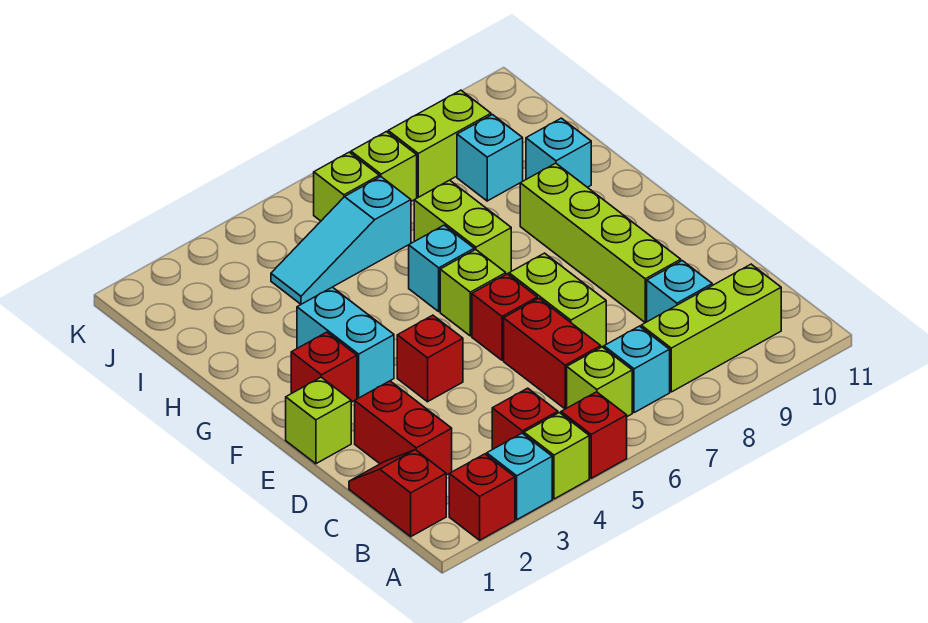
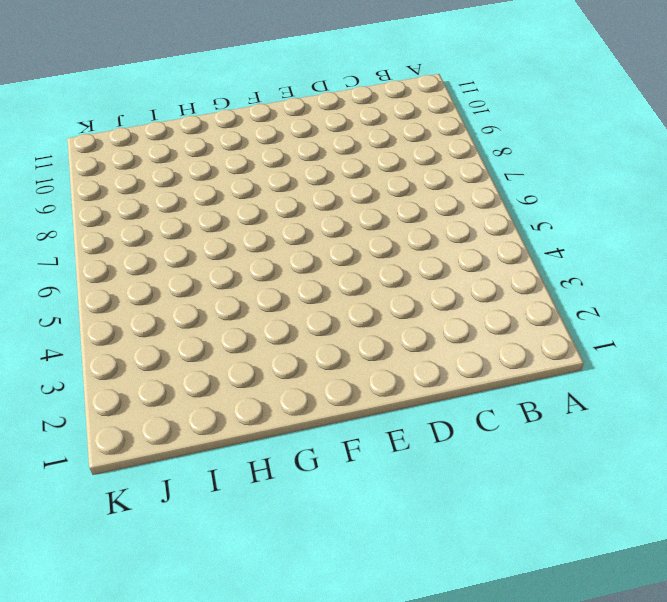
none -> red 1x1 brick [449,454,515,540]
none -> cyan 1x1 brick [487,433,552,520]
none -> lime 1x1 brick [524,413,589,499]

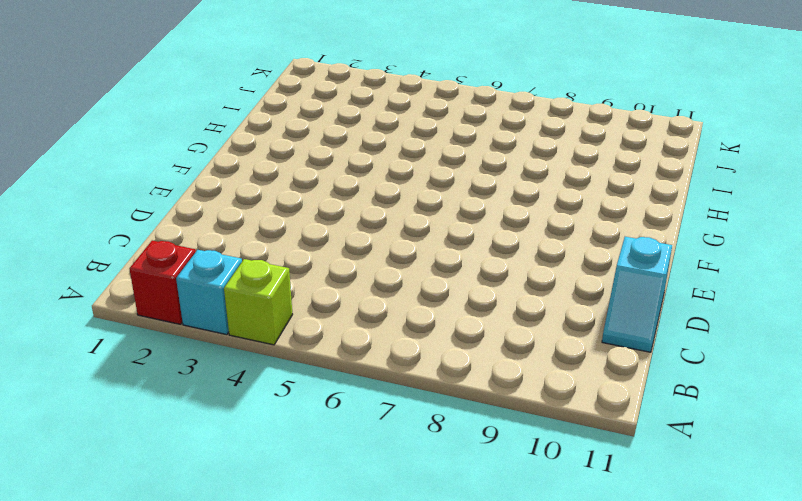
cyan 1x2 slope [602,237,672,352] -> none
none -> red 1x1 brick [561,392,627,478]
none -> red 1x2 slope [349,450,446,537]
none -> red 1x1 brick [492,388,558,449]

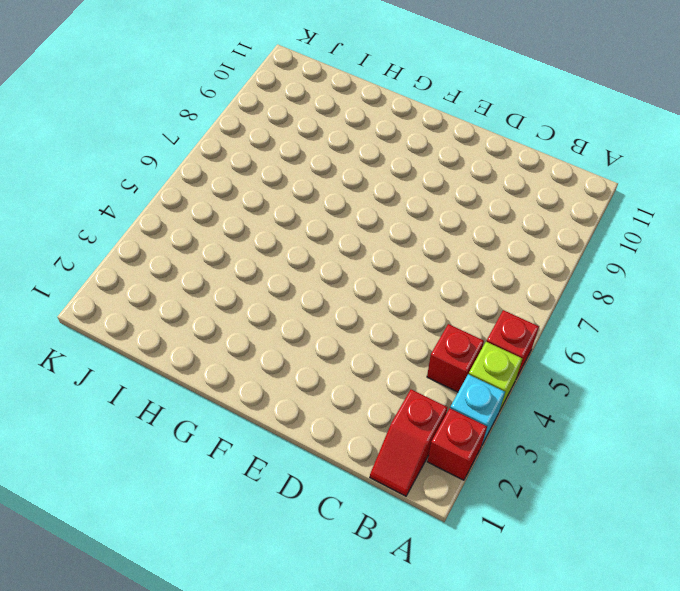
red 1x2 slope [370,390,448,496] -> red 1x2 slope turned to [349,450,446,537]
none -> lime 1x1 brick [567,347,632,417]
none -> cyan 1x1 brick [604,326,670,413]
none -> lime 1x3 brick [641,264,781,392]

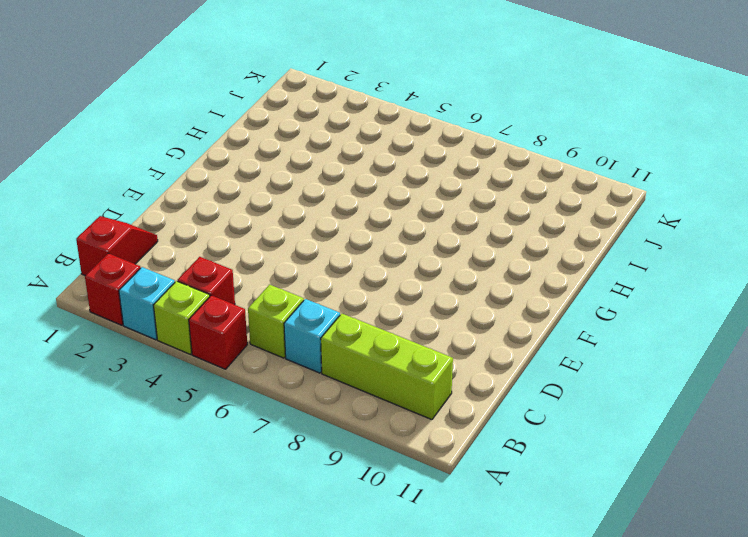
none -> red 1x2 brick [355,381,452,475]
none -> red 1x2 brick [504,298,601,409]
none -> cyan 1x1 brick [647,261,712,322]

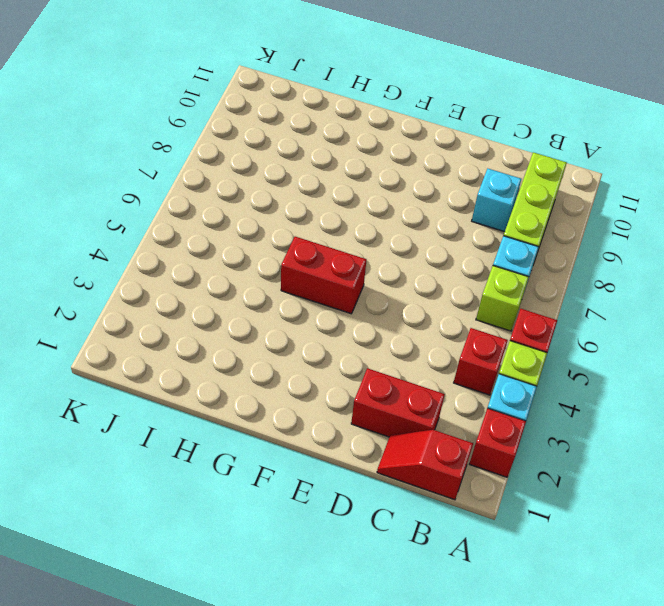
red 1x2 brick [281,237,367,314] -> red 1x2 brick moved to [504,298,601,409]
none -> lime 1x2 brick [509,253,606,347]
none -> lime 1x4 brick [520,163,681,323]
none -> lime 1x1 brick [286,377,351,464]

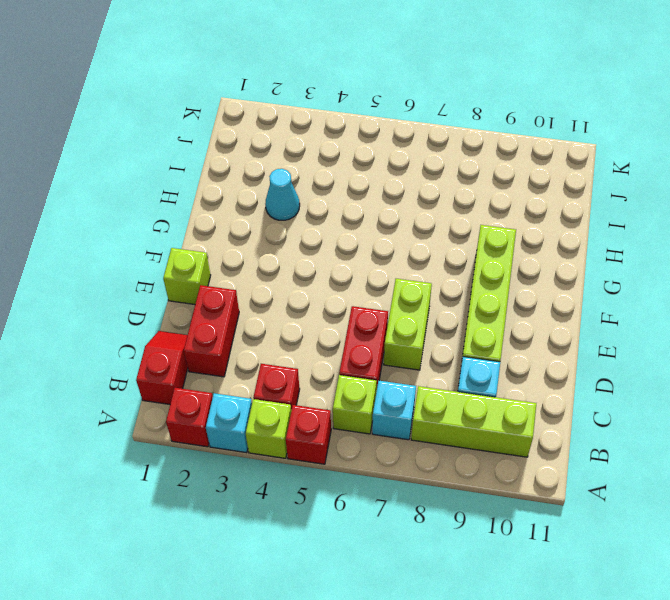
cyan 1x1 cone [265,169,300,220] -> none
none -> red 1x1 brick [397,315,463,402]
none -> red 1x1 brick [472,274,537,360]
none -> red 1x1 brick [291,332,357,402]

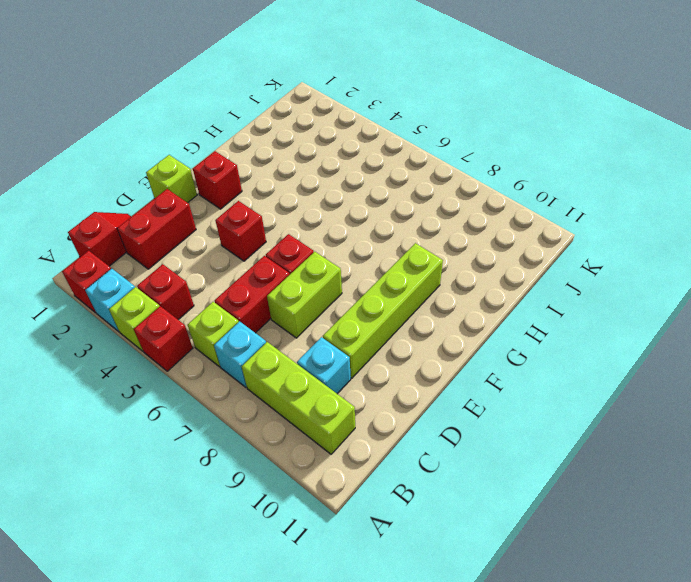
none -> cyan 1x2 brick [297,287,394,398]
none -> lime 1x1 brick [440,250,506,336]
none -> cyan 1x1 brick [409,225,474,311]

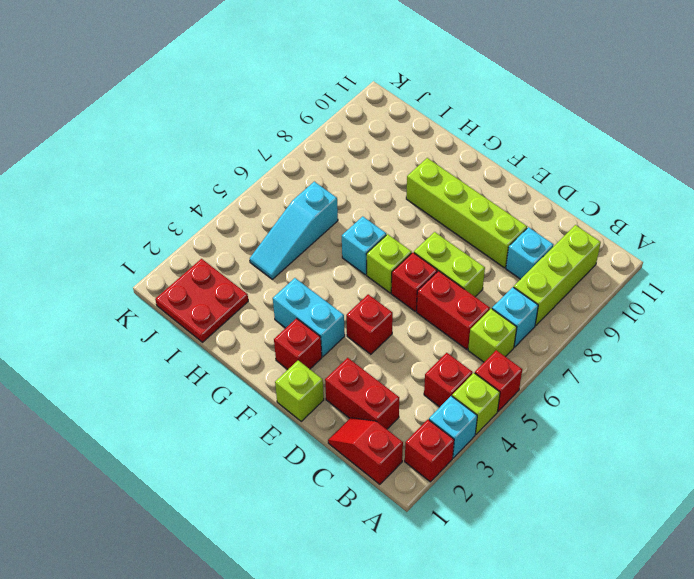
red 2x2 plate [155,259,248,342] -> none
none -> lime 1x2 brick [414,180,511,274]
none -> cyan 1x1 brick [526,118,591,187]
none -> cyan 1x1 brick [457,115,523,201]

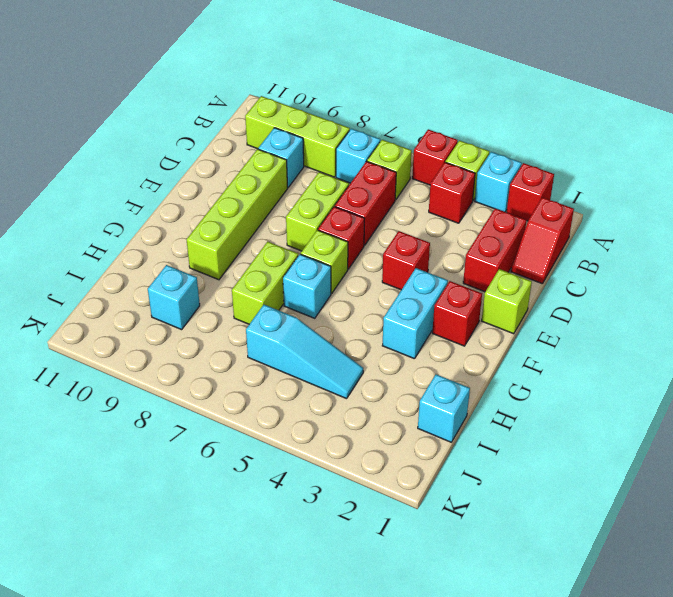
cyan 1x1 brick [418,374,470,442] -> cyan 1x1 brick moved to [526,118,591,187]
none -> lime 1x1 brick [314,152,379,221]
none -> lime 1x1 brick [351,132,417,201]
none -> lime 1x2 brick [388,90,491,197]

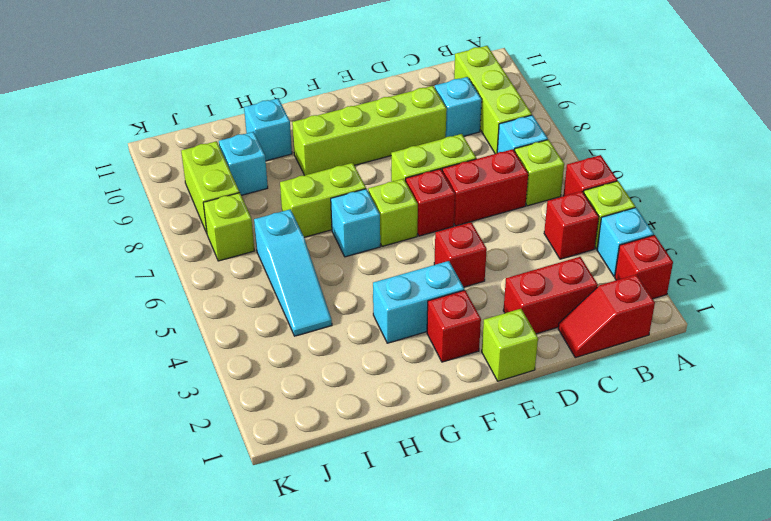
none -> lime 1x1 brick [314,152,379,221]

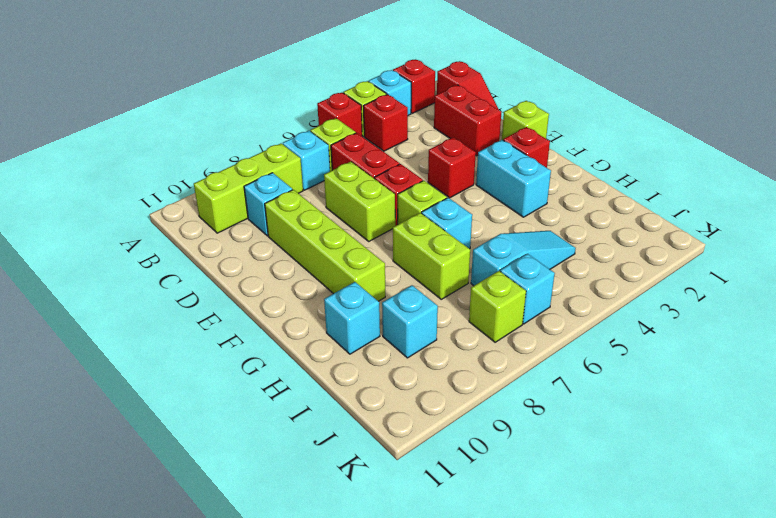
cyan 1x1 brick [500,254,555,324] -> lime 1x1 brick [314,152,379,221]
none -> lime 1x2 brick [388,90,491,197]

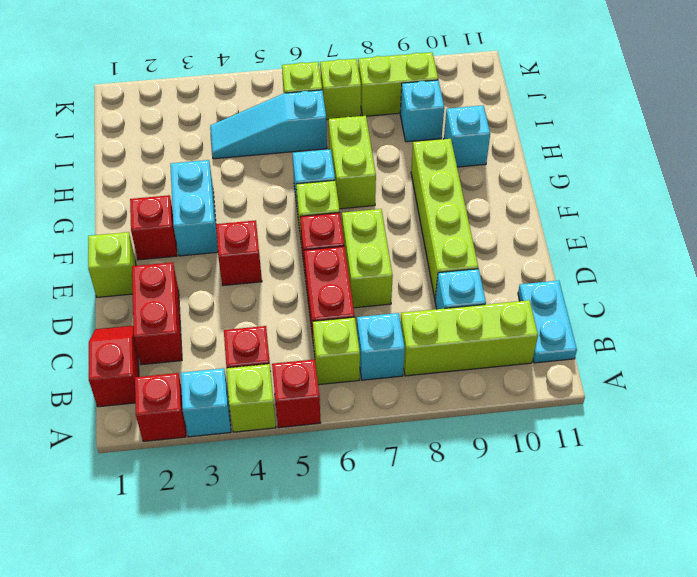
cyan 1x2 plate [518,281,577,363] -> none

